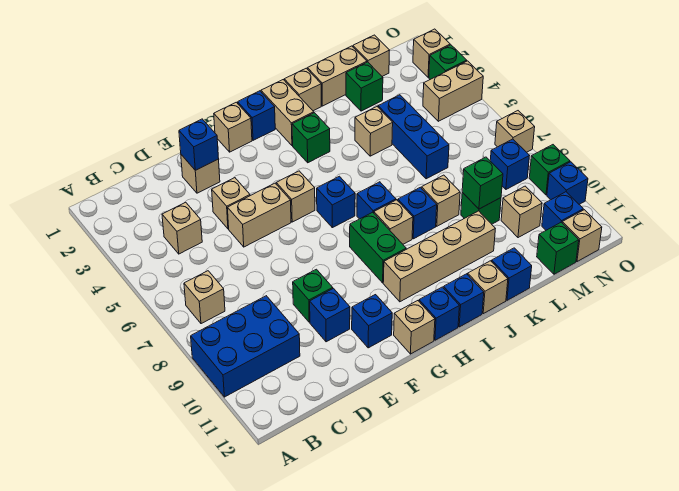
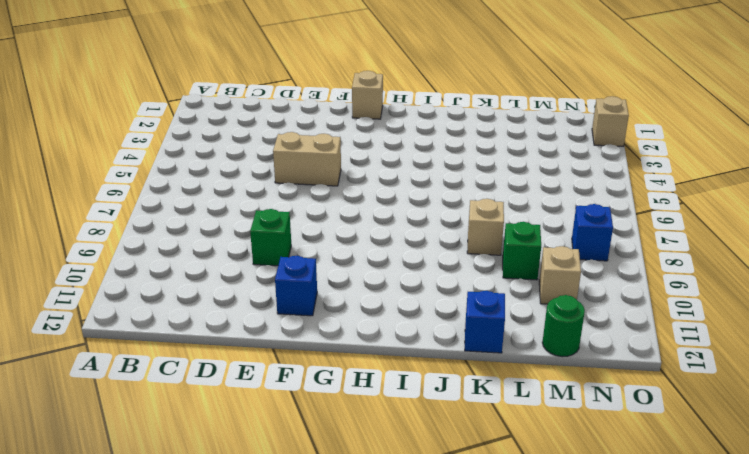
green 1x1 round brick [542,295,585,357] -> green 1x1 brick [537,222,579,274]
none -> blue 2x3 brick [191,296,300,397]
none -> tan 1x1 brick [184,271,225,324]
none -> tan 1x1 brick [162,202,202,254]
none -> tan 1x1 brick [181,155,220,193]

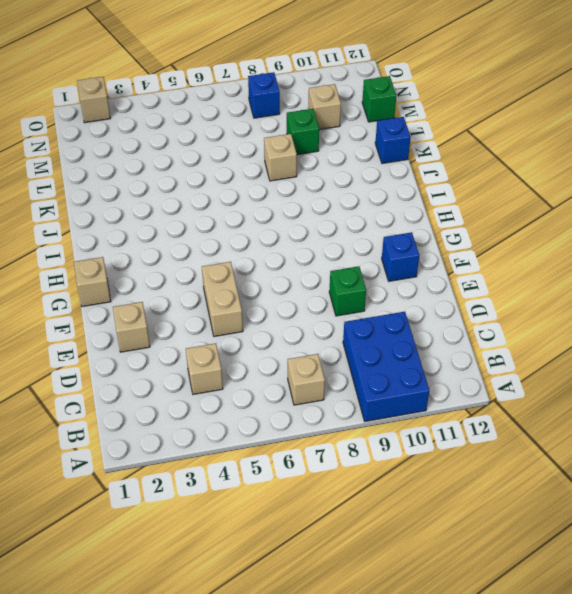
none -> tan 1x1 brick [212,178,250,229]
none -> blue 1x1 brick [310,288,350,342]
none -> tan 1x1 brick [276,171,315,222]
none -> tan 1x1 brick [394,301,435,354]

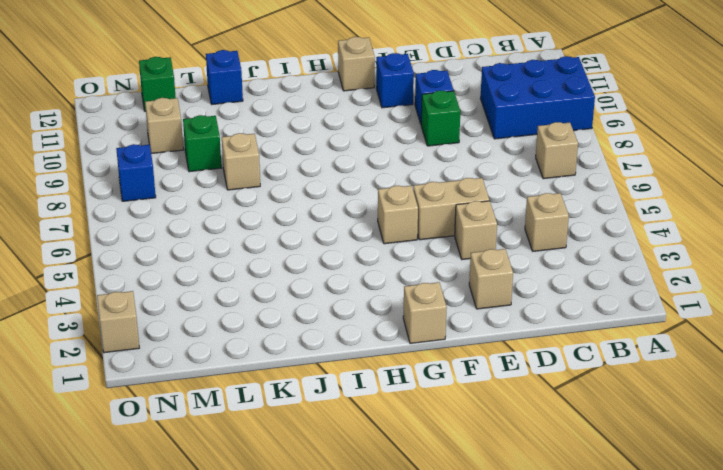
none -> blue 1x1 brick [238,91,275,140]
none -> blue 1x1 brick [317,176,355,228]
none -> green 1x2 brick [350,212,406,283]
none -> tan 1x4 brick [383,211,495,302]

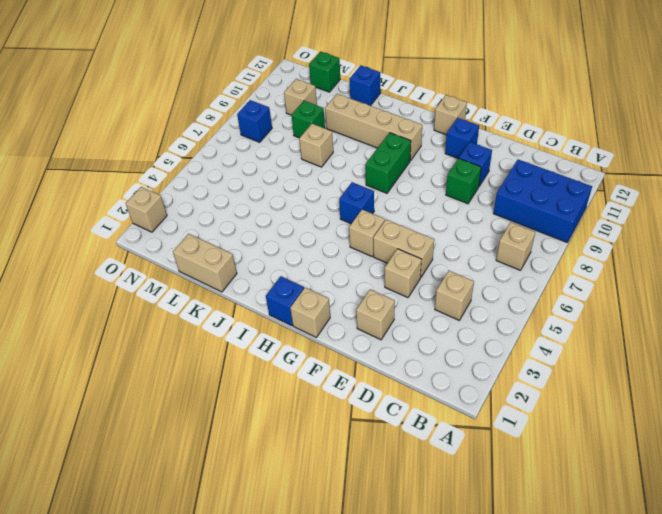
none -> blue 1x1 brick [419,287,459,340]
none -> tan 1x2 brick [261,80,314,146]
none -> green 1x1 brick [292,113,330,163]
none -> blue 1x1 brick [357,182,396,219]

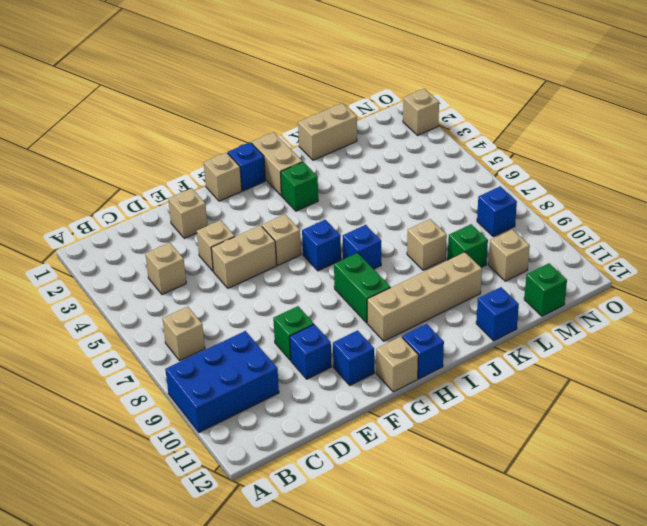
none -> tan 1x1 brick [374,200,413,244]
none -> blue 1x1 brick [443,274,484,327]
none -> tan 1x1 brick [284,68,321,111]
none -> blue 1x1 brick [398,187,437,239]

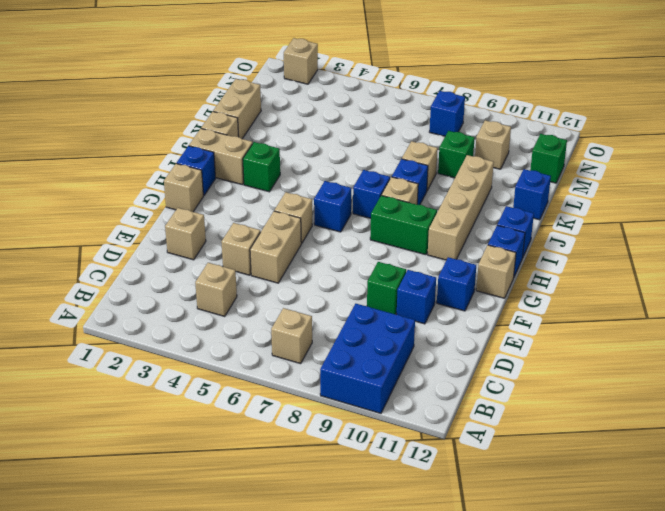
none -> tan 1x1 brick [468,261,508,314]
none -> tan 1x1 brick [355,107,393,156]
none -> green 1x1 brick [346,62,383,111]
none -> blue 1x3 brick [378,95,449,179]

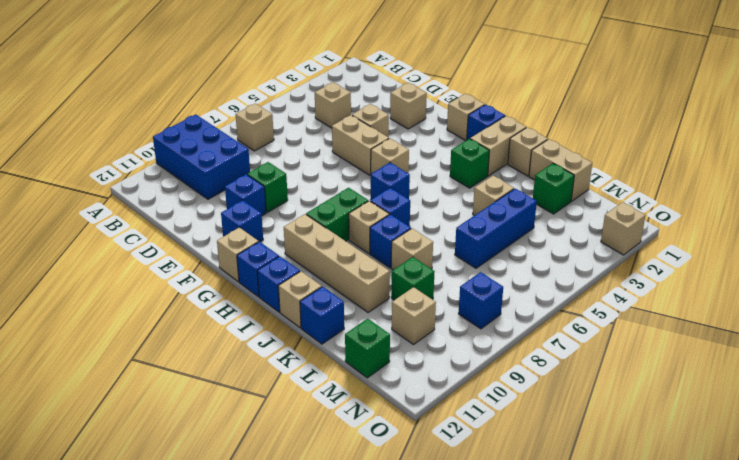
none -> tan 1x1 brick [353,35,390,76]
none -> tan 1x2 brick [423,61,483,121]
none -> blue 1x1 brick [542,192,583,230]
none -> tan 1x1 brick [562,210,602,262]

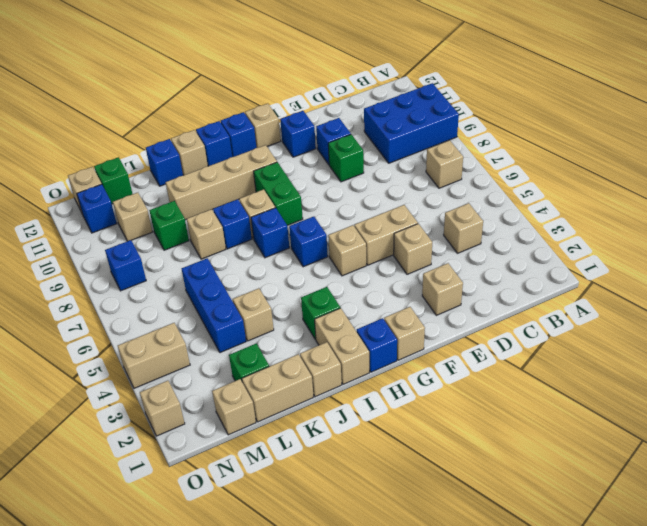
none -> green 1x1 brick [429,45,467,79]
none -> tan 1x1 brick [495,111,535,152]
none -> green 1x1 brick [529,145,570,195]
none -> blue 1x1 brick [547,162,588,204]

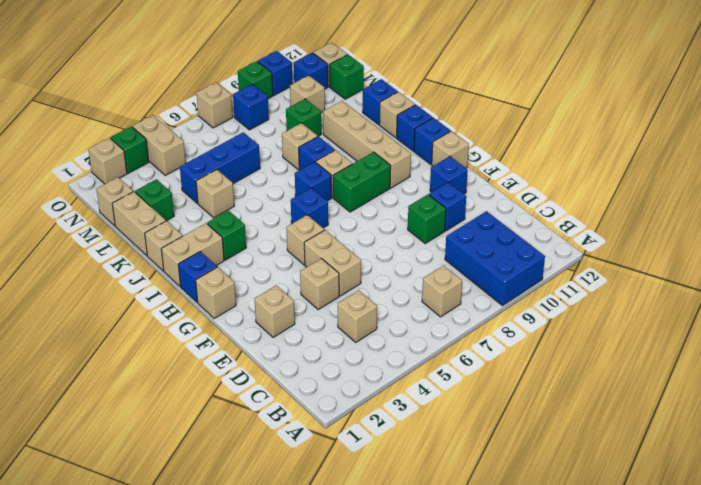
none -> blue 1x1 brick [179,119,219,170]
none -> green 1x1 brick [462,157,503,209]

